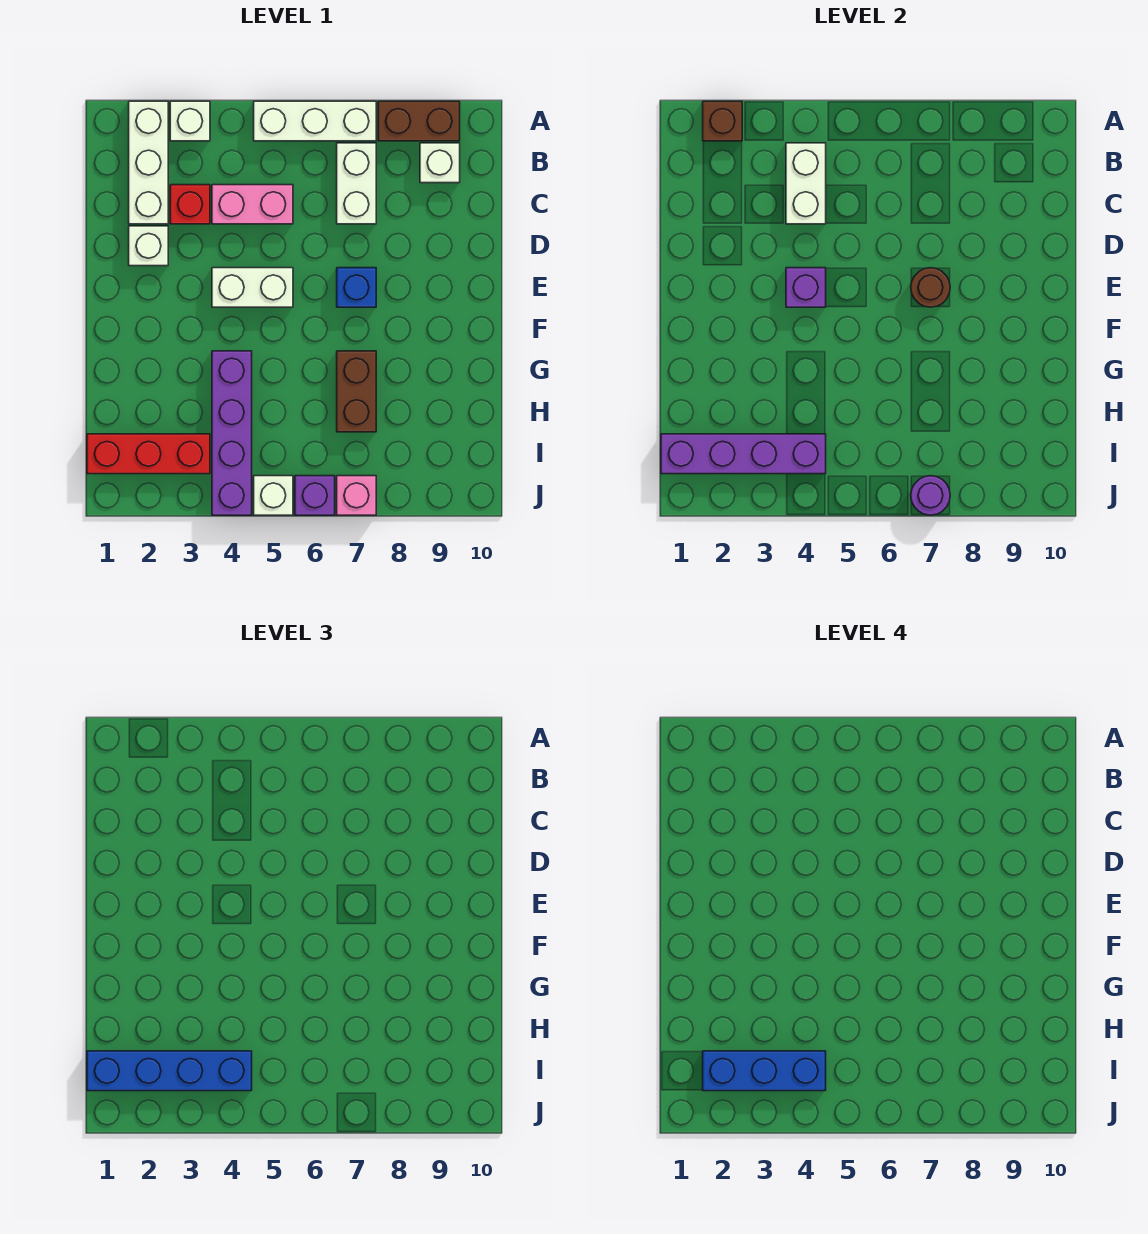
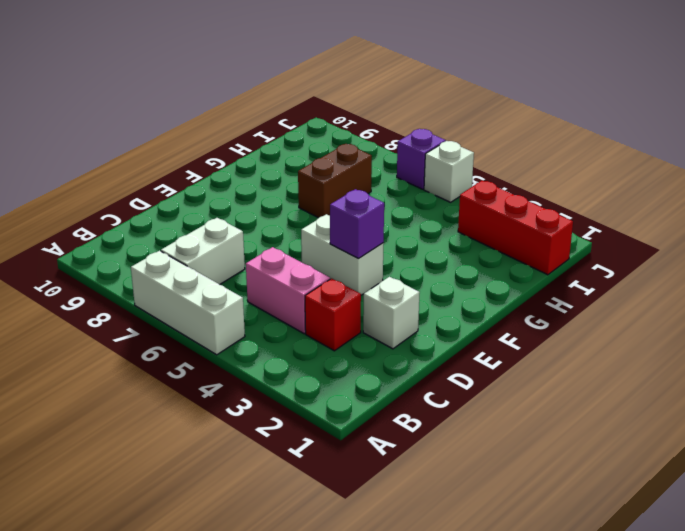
none -> white 1x3 brick [129,101,168,224]
none -> white 1x1 brick [170,101,210,141]
none -> brown 1x2 brick [378,101,460,141]

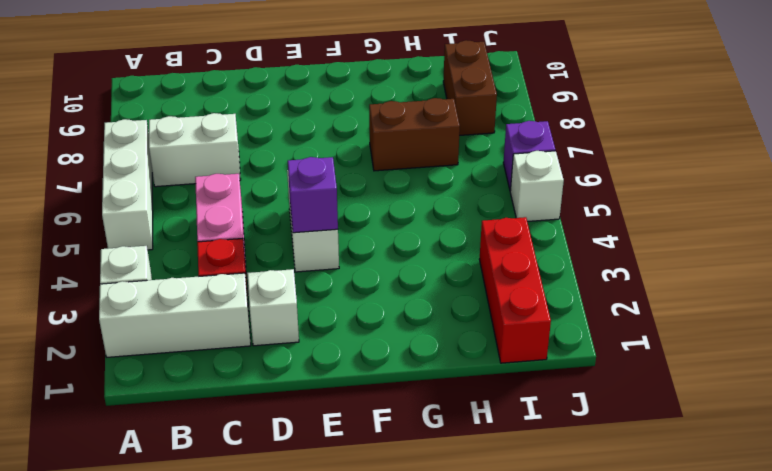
brown 1x2 brick [443,40,497,136] -> brown 1x2 brick moved to [378,101,460,141]
none -> white 1x1 brick [420,143,460,183]
none -> blue 1x1 brick [337,268,376,307]
none -> purple 1x4 brick [212,351,252,515]

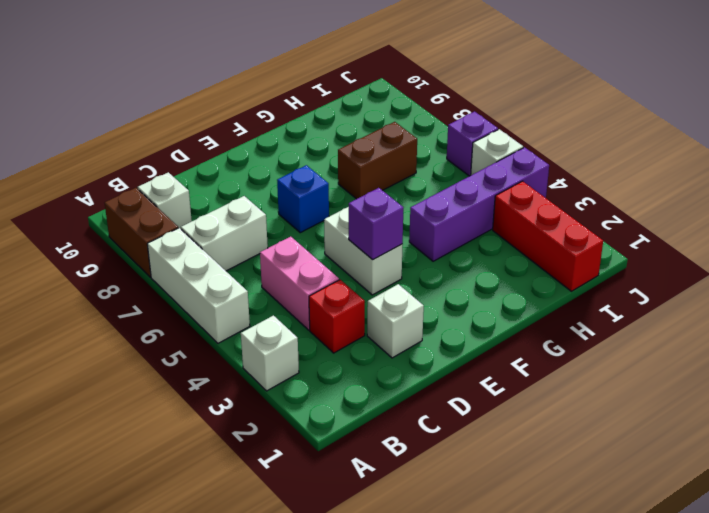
none -> white 1x3 brick [129,101,168,224]
none -> pink 1x1 brick [337,476,376,515]
none -> brown 1x1 brick [703,101,742,141]

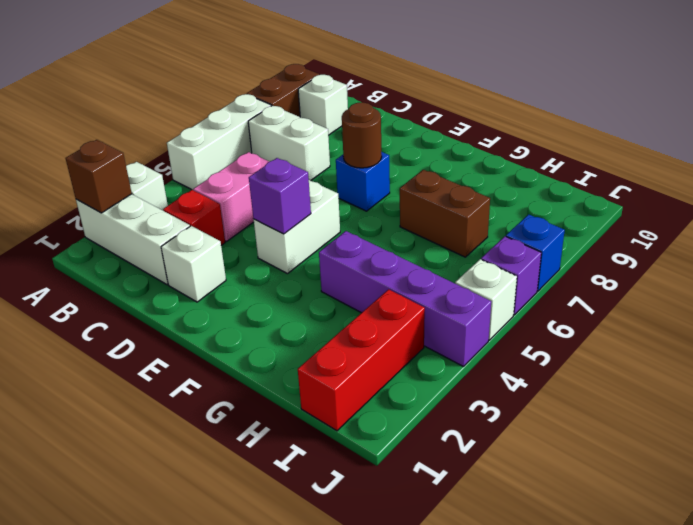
blue 1x1 brick [506,214,565,291] -> pink 1x1 brick [337,476,376,515]
none -> white 1x2 brick [786,143,826,224]
none -> purple 1x4 brick [661,434,826,474]
none -> purple 1x1 round brick [911,476,950,515]

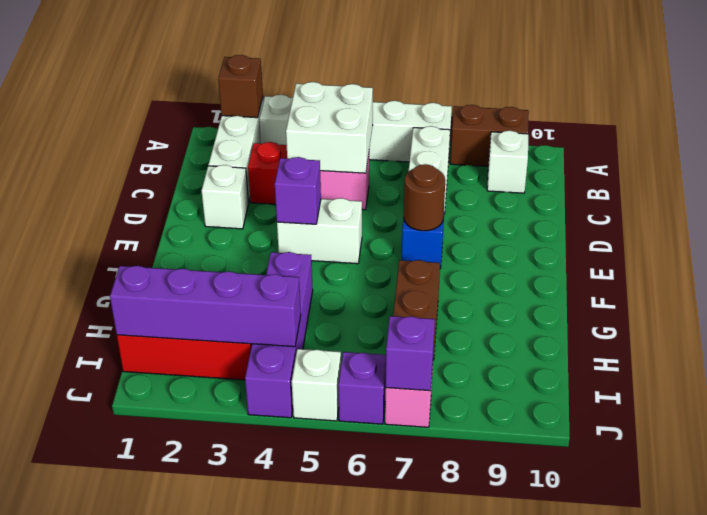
white 2x2 brick [286,82,373,173] -> white 1x2 brick [786,143,826,224]
purple 1x1 brick [386,316,435,391] -> purple 1x1 round brick [911,476,950,515]
none -> blue 1x4 brick [87,1051,252,1091]
none -> blue 1x3 brick [703,1051,826,1091]

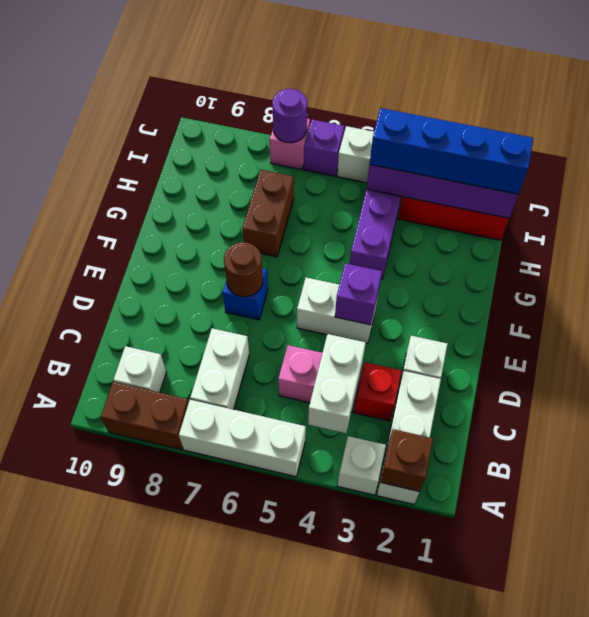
none -> blue 1x3 brick [703,1051,826,1091]

